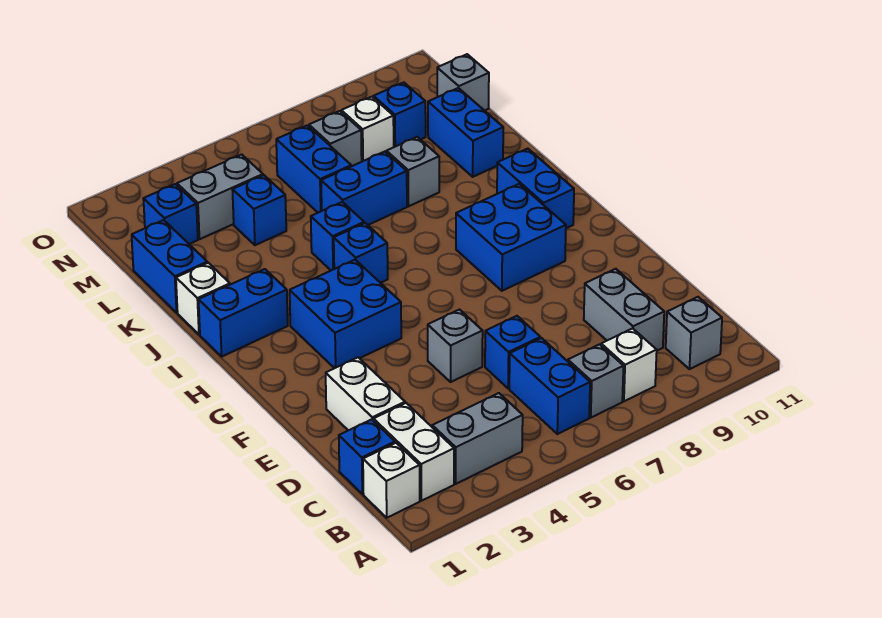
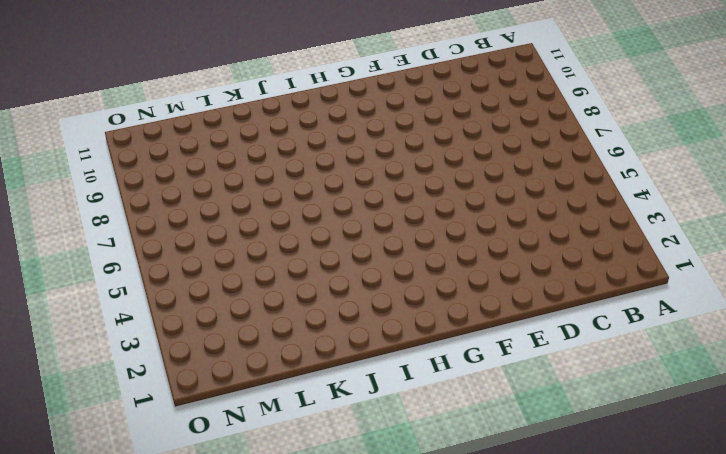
none -> white 1x1 brick [363,443,420,518]
none -> white 1x2 brick [373,403,454,501]
none -> grey 1x2 brick [432,393,523,484]
none -> blue 1x2 brick [509,338,590,434]

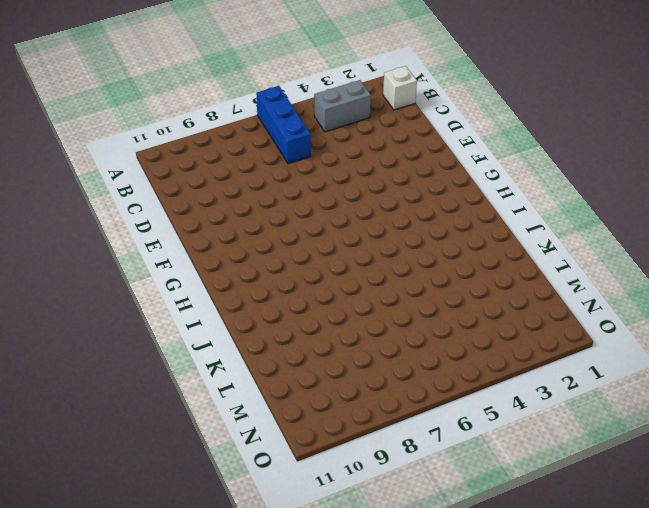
blue 1x3 brick [256,86,311,164] -> blue 1x2 brick [509,338,590,434]
none -> white 1x2 brick [373,403,454,501]
none -> grey 1x1 brick [568,344,623,417]
none -> white 1x1 brick [601,328,657,401]
none -> grey 1x1 brick [666,297,722,369]

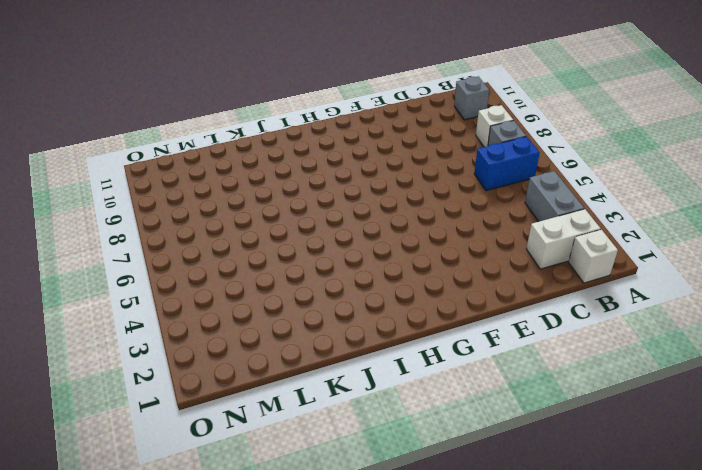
none -> blue 1x1 brick [339,419,395,494]
none -> grey 1x2 brick [584,269,664,351]
none -> white 1x2 brick [326,357,405,430]
none -> blue 1x1 brick [485,316,540,389]

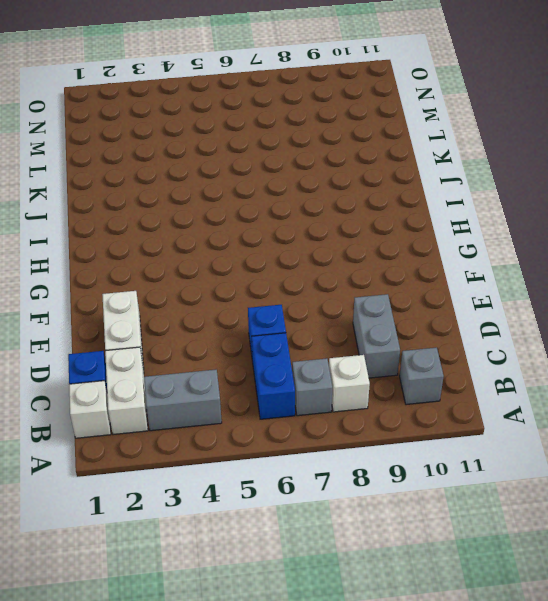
none -> grey 1x1 brick [428,310,483,382]
none -> blue 2x2 brick [290,260,401,368]
none -> blue 2x2 brick [456,184,566,291]
none -> blue 1x2 brick [497,149,574,228]

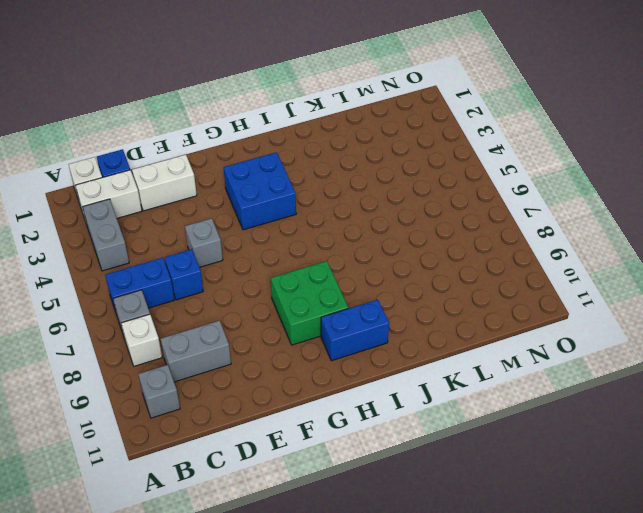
green 2x2 brick [271,261,348,345] -> blue 2x2 brick [456,184,566,291]
none -> blue 1x2 brick [199,269,288,356]
none -> blue 1x1 brick [334,223,388,283]
none -> white 1x1 brick [176,263,230,335]
none -> blue 1x1 brick [311,202,364,270]

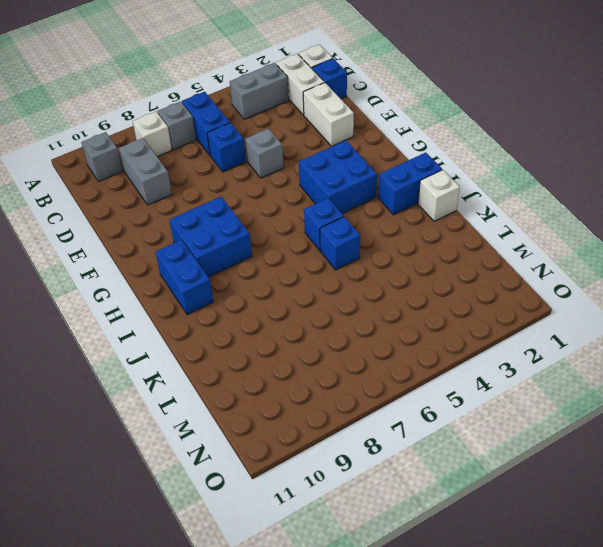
none -> blue 1x2 brick [132,220,207,312]
none -> blue 1x2 brick [321,152,407,225]
none -> grey 1x1 brick [386,137,439,206]
none -> blue 1x2 brick [428,88,503,177]

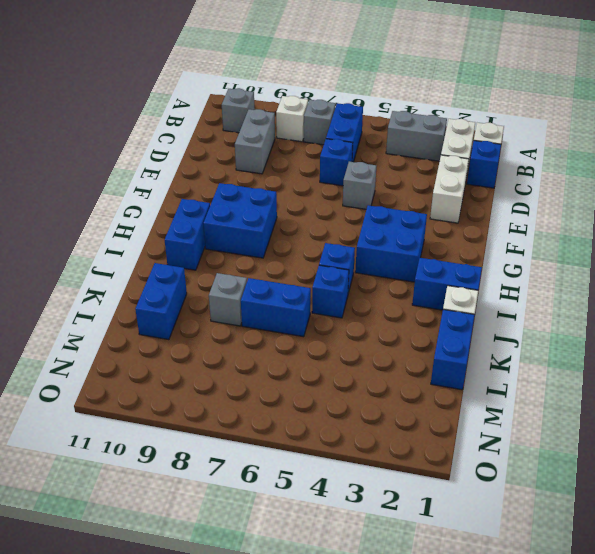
none -> blue 1x1 brick [232,175,286,245]
none -> blue 1x2 brick [276,125,351,213]
none -> blue 1x1 brick [143,184,198,244]
none -> grey 1x2 brick [177,155,263,239]

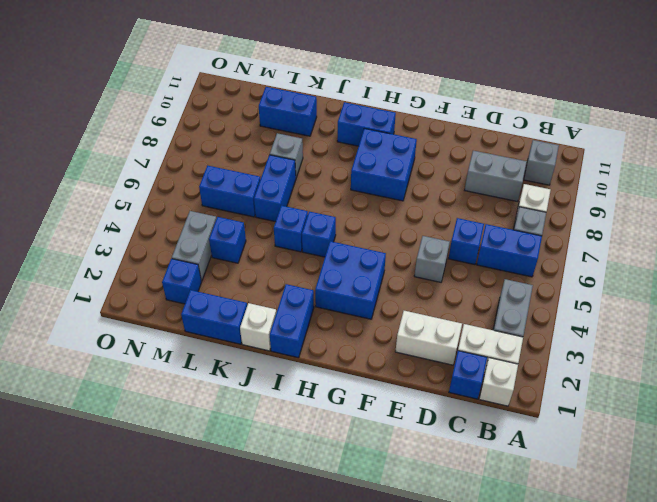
none -> grey 1x1 brick [309,111,362,166]
none -> white 1x1 brick [341,97,394,162]
none -> blue 1x1 brick [373,82,426,147]
none -> grey 1x1 brick [437,54,489,111]

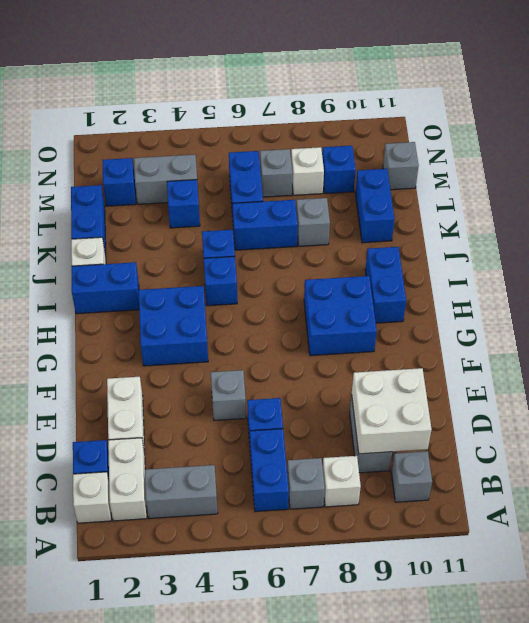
white 2x2 brick [352,368,432,454] -> none

